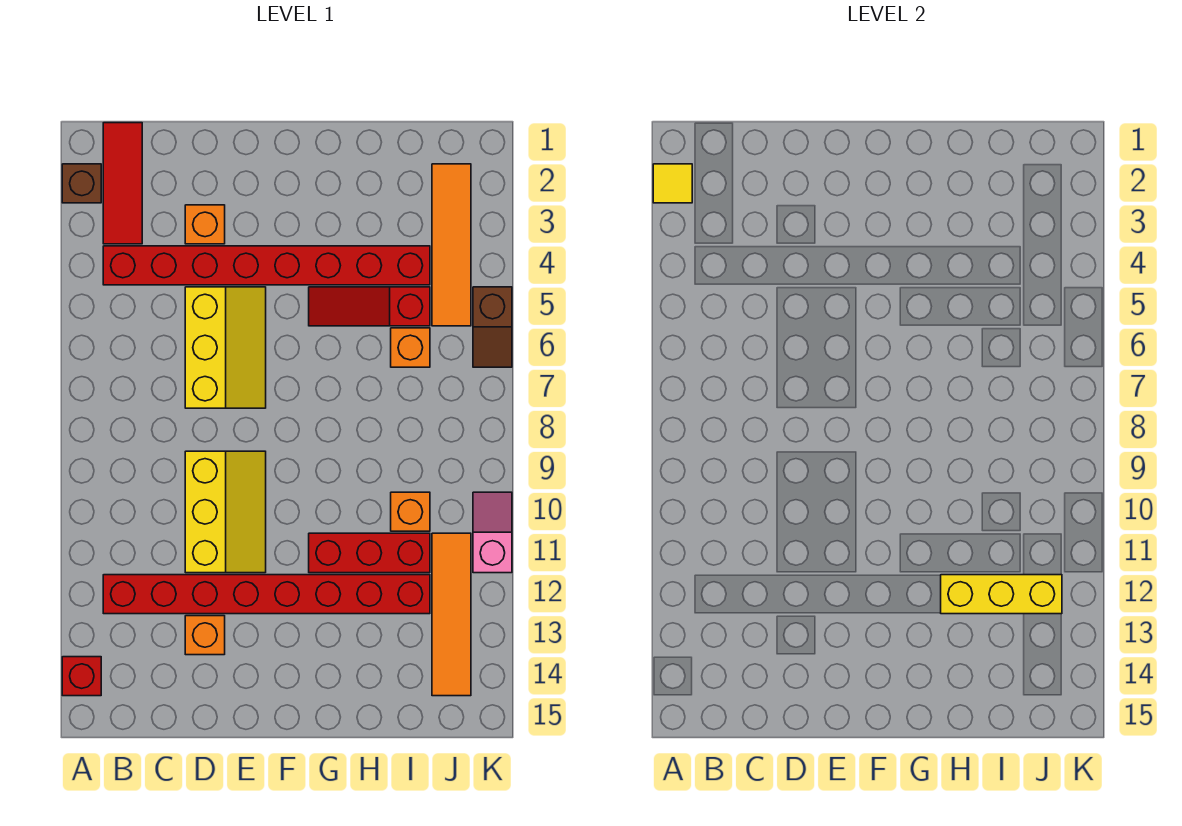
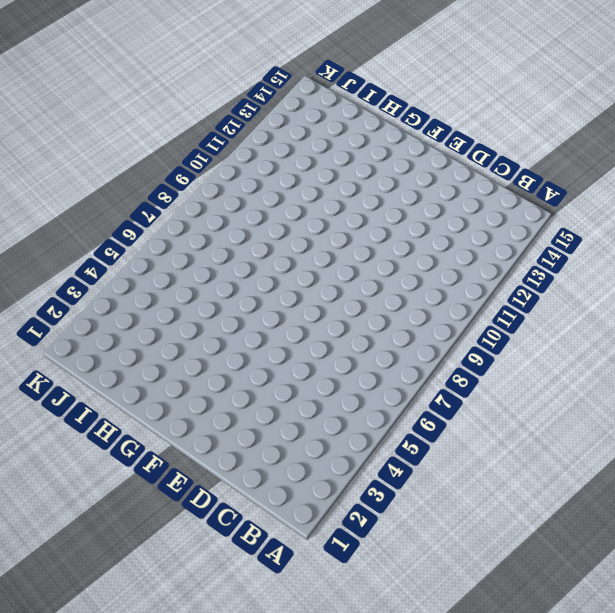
none -> brown 1x1 brick [62,164,101,203]
none -> red 1x1 brick [62,657,101,696]
none -> red 1x3 tile [103,123,142,244]

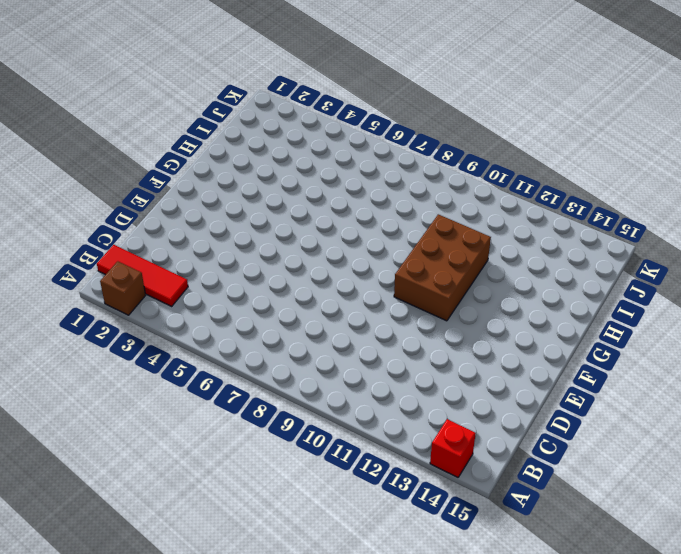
brown 2x3 brick [394,214,491,321] -> red 1x3 brick [309,533,430,573]
none -> red 1x8 brick [103,246,430,285]
none -> red 1x8 brick [103,575,430,614]
none -> orange 1x1 brick [185,205,225,244]

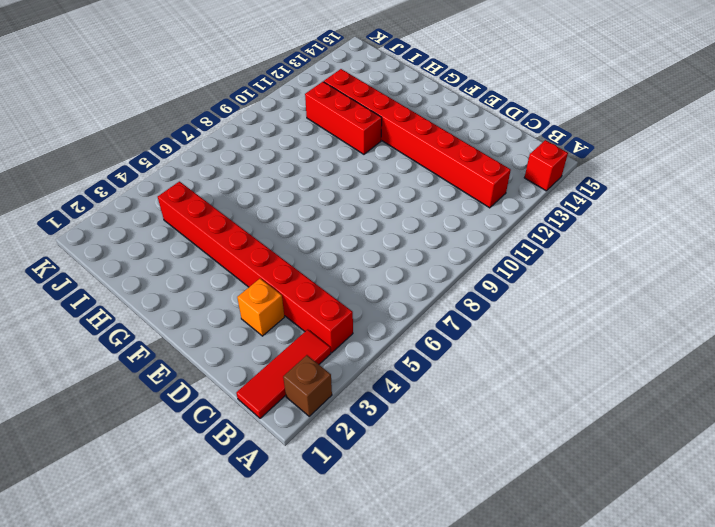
none -> yellow 2x3 slope [185,287,266,408]
none -> yellow 2x3 slope [185,451,266,573]
none -> orange 1x1 brick [185,616,225,655]

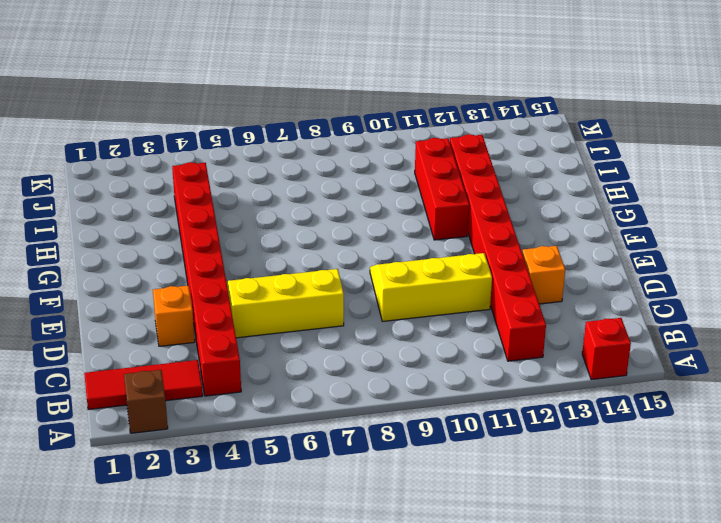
none -> red 1x3 slope [309,287,430,326]
none -> orange 1x1 brick [391,328,430,367]
none -> orange 1x1 brick [391,492,430,531]

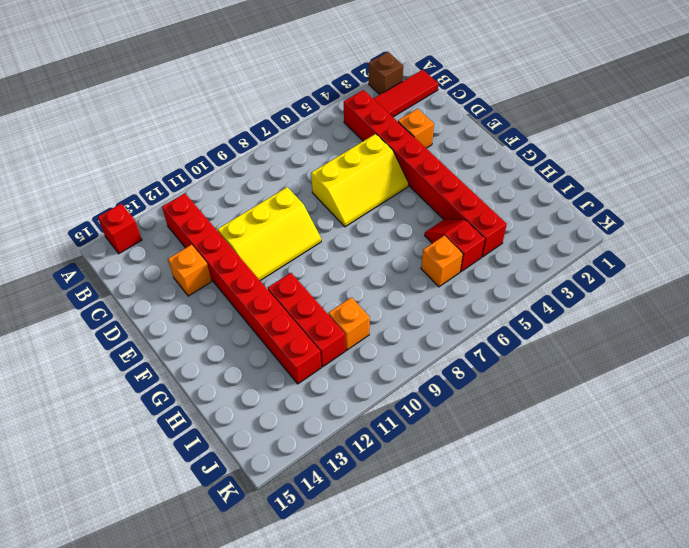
red 1x2 slope [425,219,485,272] -> red 1x3 slope [309,287,430,326]
none -> orange 1x4 tile [432,164,471,326]
none -> orange 1x4 tile [432,533,471,696]
none -> brown 1x2 slope [473,287,512,367]

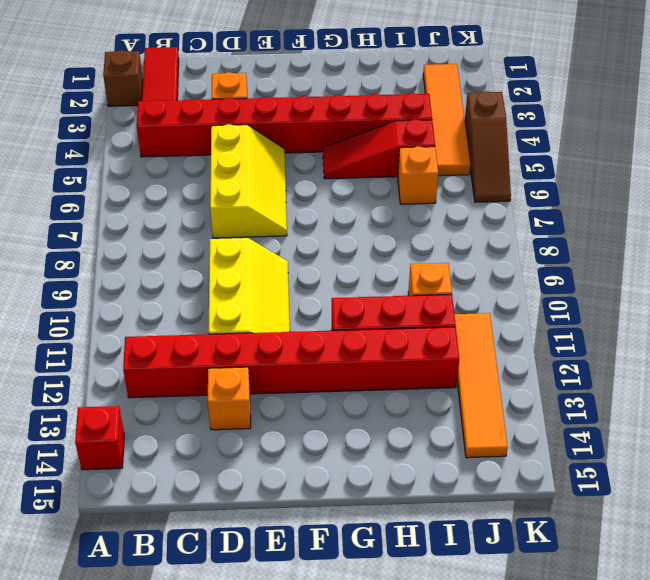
brown 1x3 slope [465,91,511,202] -> brown 1x2 slope [473,287,512,367]
none -> pink 1x2 slope [473,492,512,573]
none -> yellow 1x1 tile [653,164,692,203]
none -> yellow 1x3 brick [941,575,1062,614]

